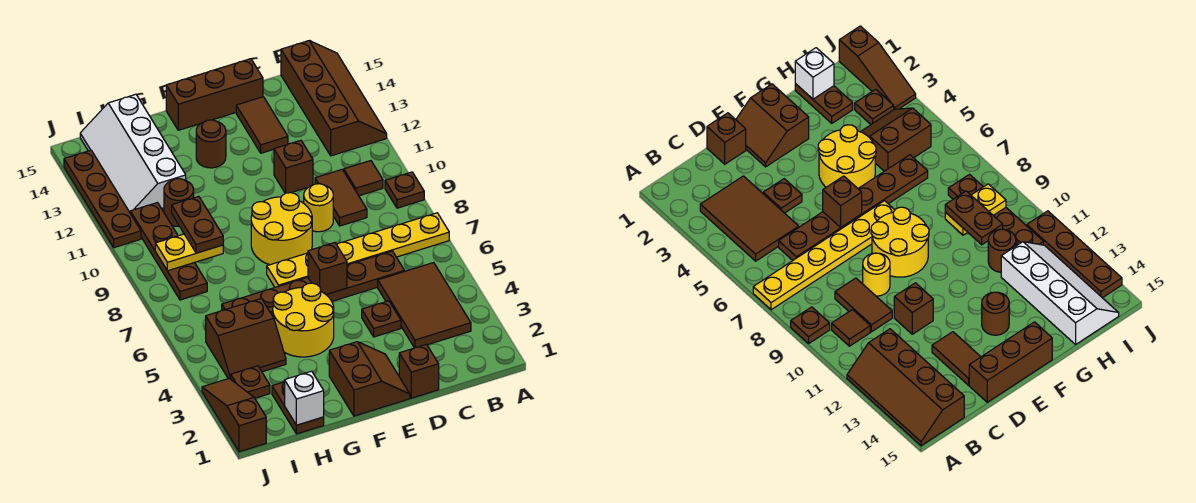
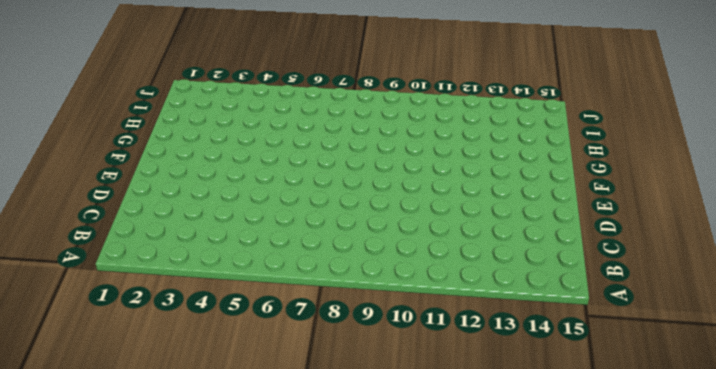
none -> yellow 1x6 plate [267,213,449,287]
none -> brown 1x1 plate [385,172,424,208]
none -> brown 2x4 slope [281,41,387,156]

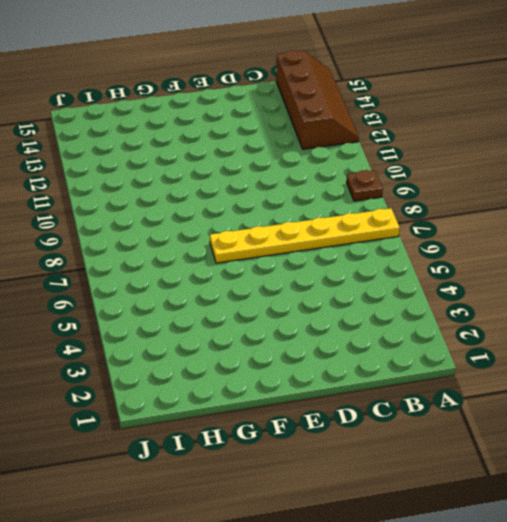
none -> brown 2x3 tile [378,263,471,348]
none -> brown 1x1 tile [344,161,383,196]
none -> brown 1x6 plate [222,251,405,316]

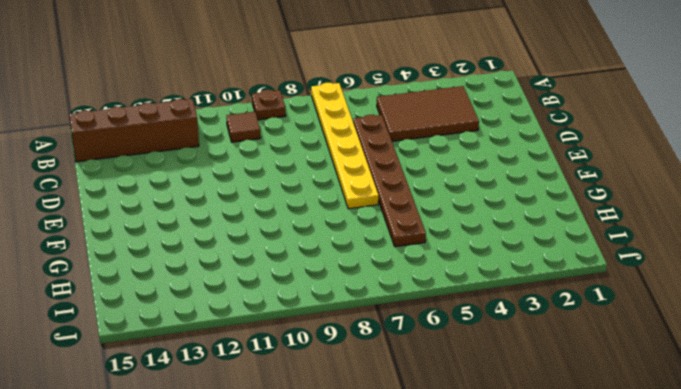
none -> brown 1x2 tile [315,170,367,226]
none -> brown 1x1 brick [399,344,439,398]
none -> brown 1x1 plate [362,301,401,337]

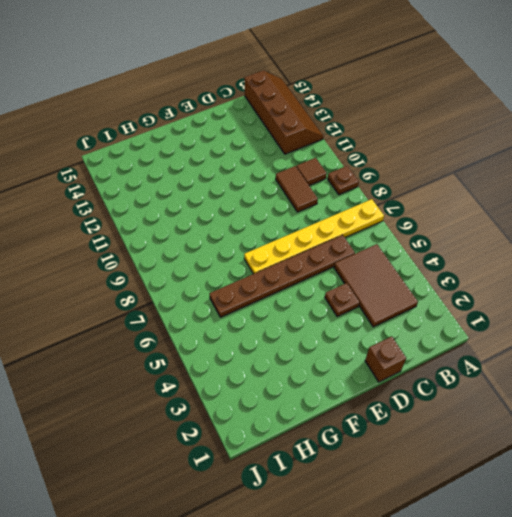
none -> yellow 1x1 round brick [304,184,333,232]
none -> brown 1x1 brick [274,140,313,193]
none -> brown 1x2 tile [236,97,288,153]

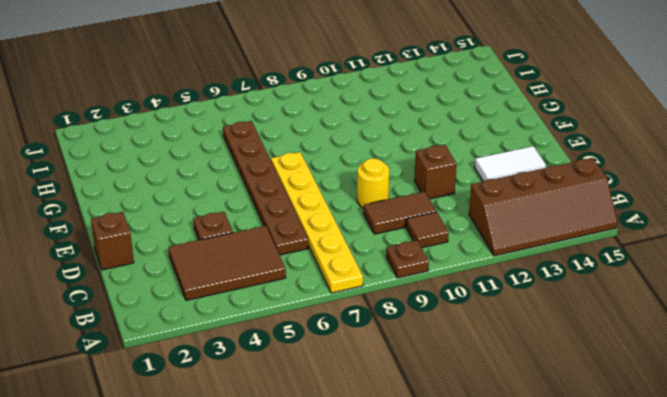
white 1x2 tile [475,146,546,181] -> brown 1x2 tile [236,97,288,153]
none -> brown 1x3 brick [166,59,263,130]
none -> brown 2x2 slope [329,342,410,416]
none -> yellow 2x2 round brick [251,193,312,265]

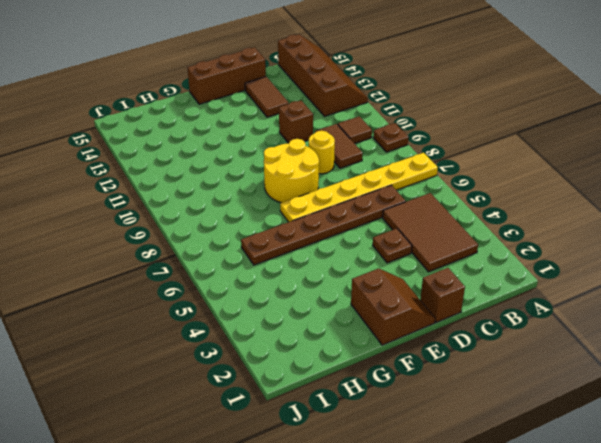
none -> yellow 2x2 round brick [273,283,334,357]
none -> brown 1x1 round brick [196,120,226,168]
none -> brown 1x2 plate [272,382,324,434]

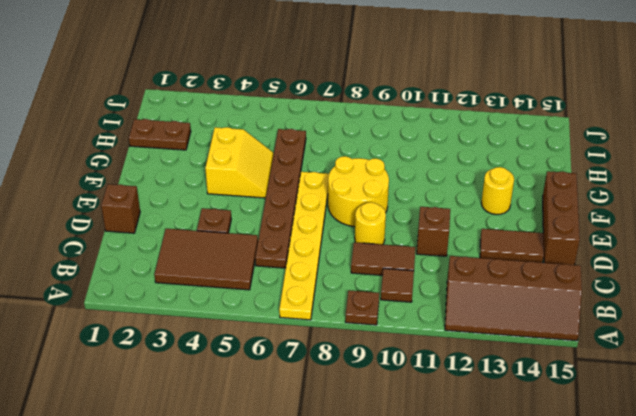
yellow 2x2 slope [205,127,273,198] -> yellow 2x2 round brick [273,283,334,357]
yellow 1x1 round brick [481,167,514,214] -> brown 1x1 round brick [196,120,226,168]
none -> brown 2x2 slope [329,342,410,416]
none -> brown 2x2 slope [206,298,286,379]
none -> brown 1x1 round brick [164,179,194,227]

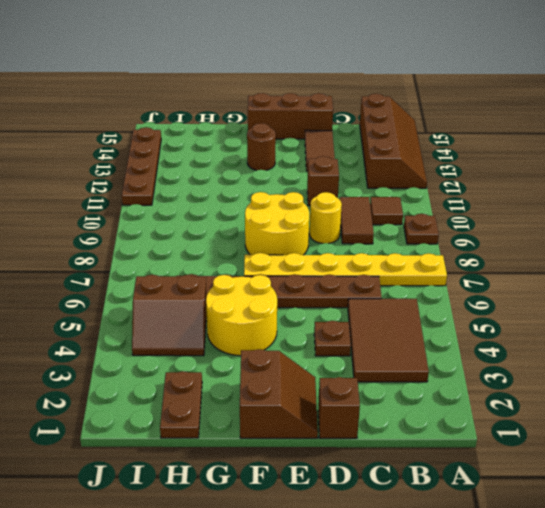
none -> brown 1x1 round brick [164,179,194,227]
none -> white 2x4 slope [80,94,186,212]
none -> brown 1x1 plate [231,366,270,398]

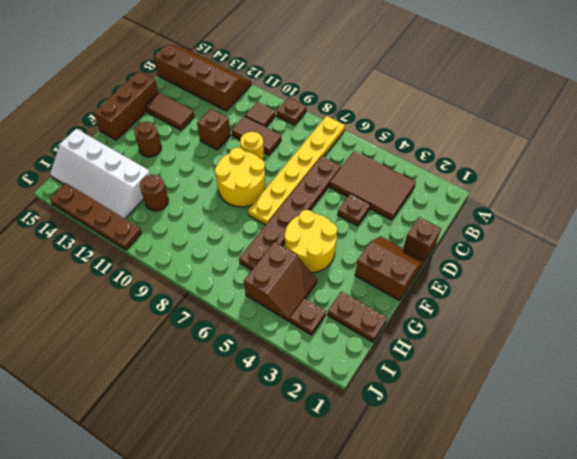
none -> brown 1x4 plate [130,203,207,300]
none -> brown 1x3 slope [202,378,266,452]
none -> brown 1x1 brick [308,243,347,294]

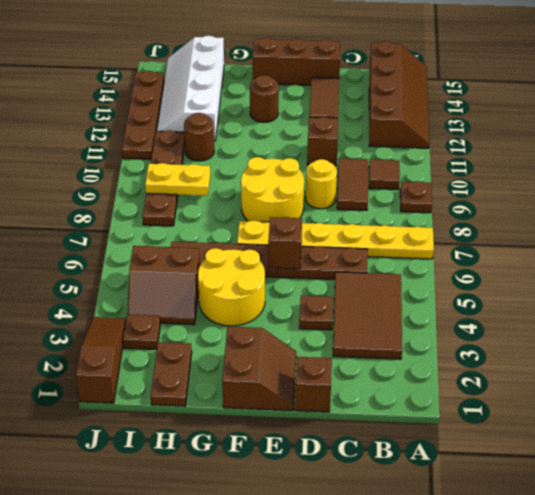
none -> white 1x1 brick [285,371,324,425]
none -> brown 1x2 plate [172,196,223,253]

